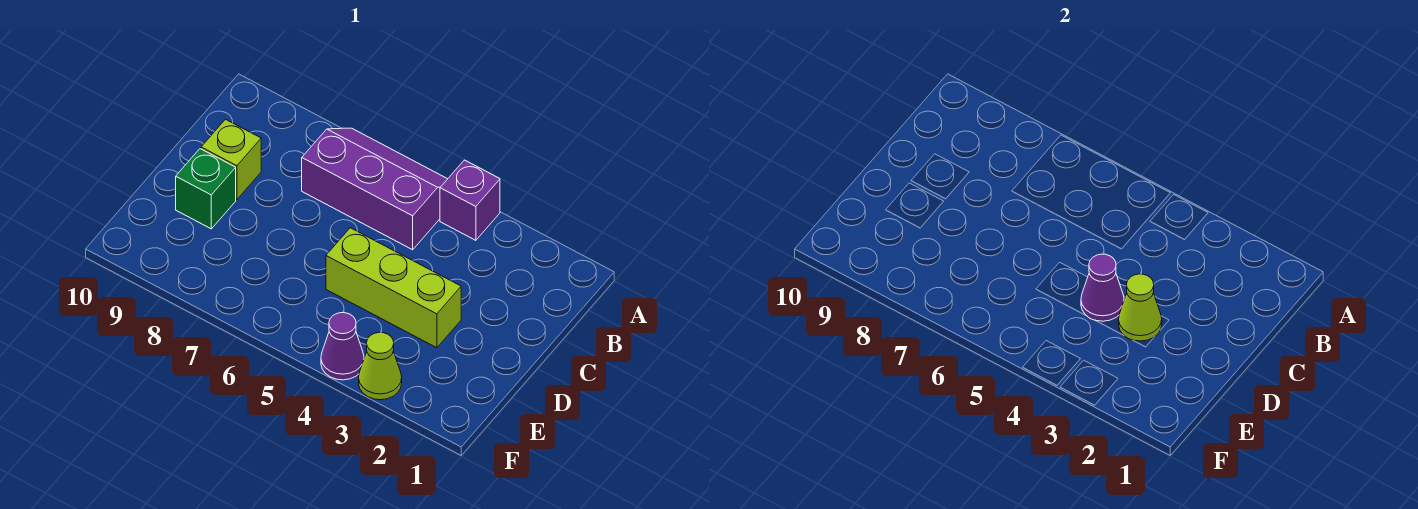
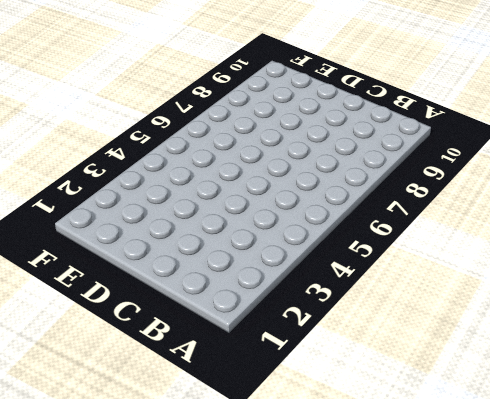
none -> purple 1x1 brick [440,160,500,240]
none -> purple 2x3 slope [302,128,447,250]

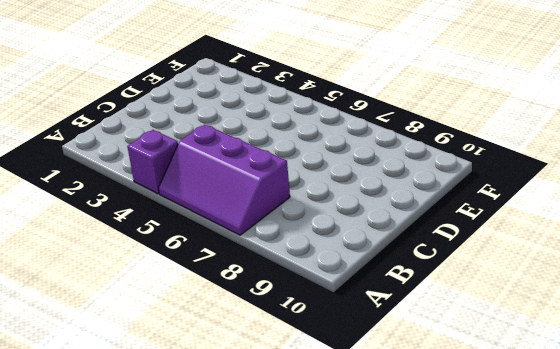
none -> lime 1x1 brick [201,119,261,200]
none -> lime 1x3 brick [326,228,461,348]

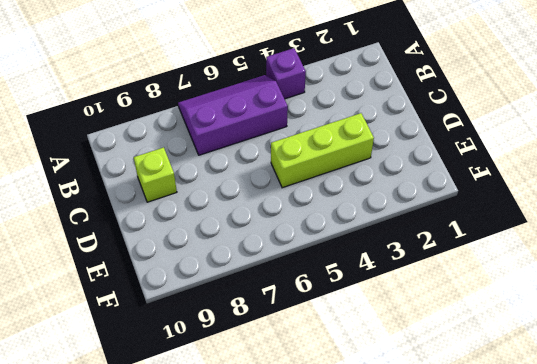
none -> green 1x1 brick [176,149,236,229]
none -> lime 1x1 cone [359,332,402,400]

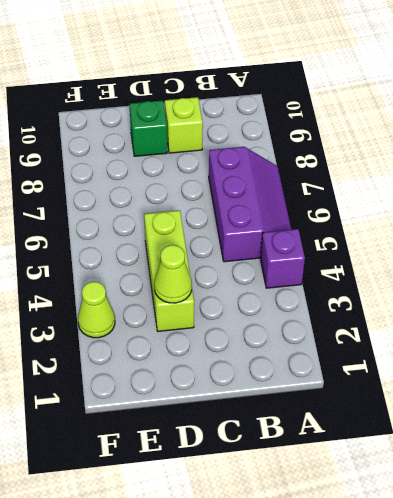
none -> purple 1x1 cone [321,313,364,380]
none -> purple 1x1 cone [1081,254,1124,321]

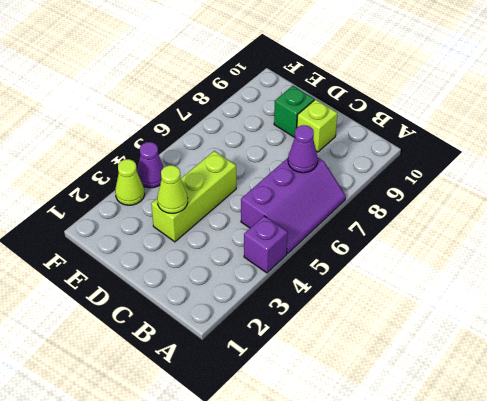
purple 1x1 cone [288,125,318,173] -> purple 1x1 cone moved to [1081,254,1124,321]

